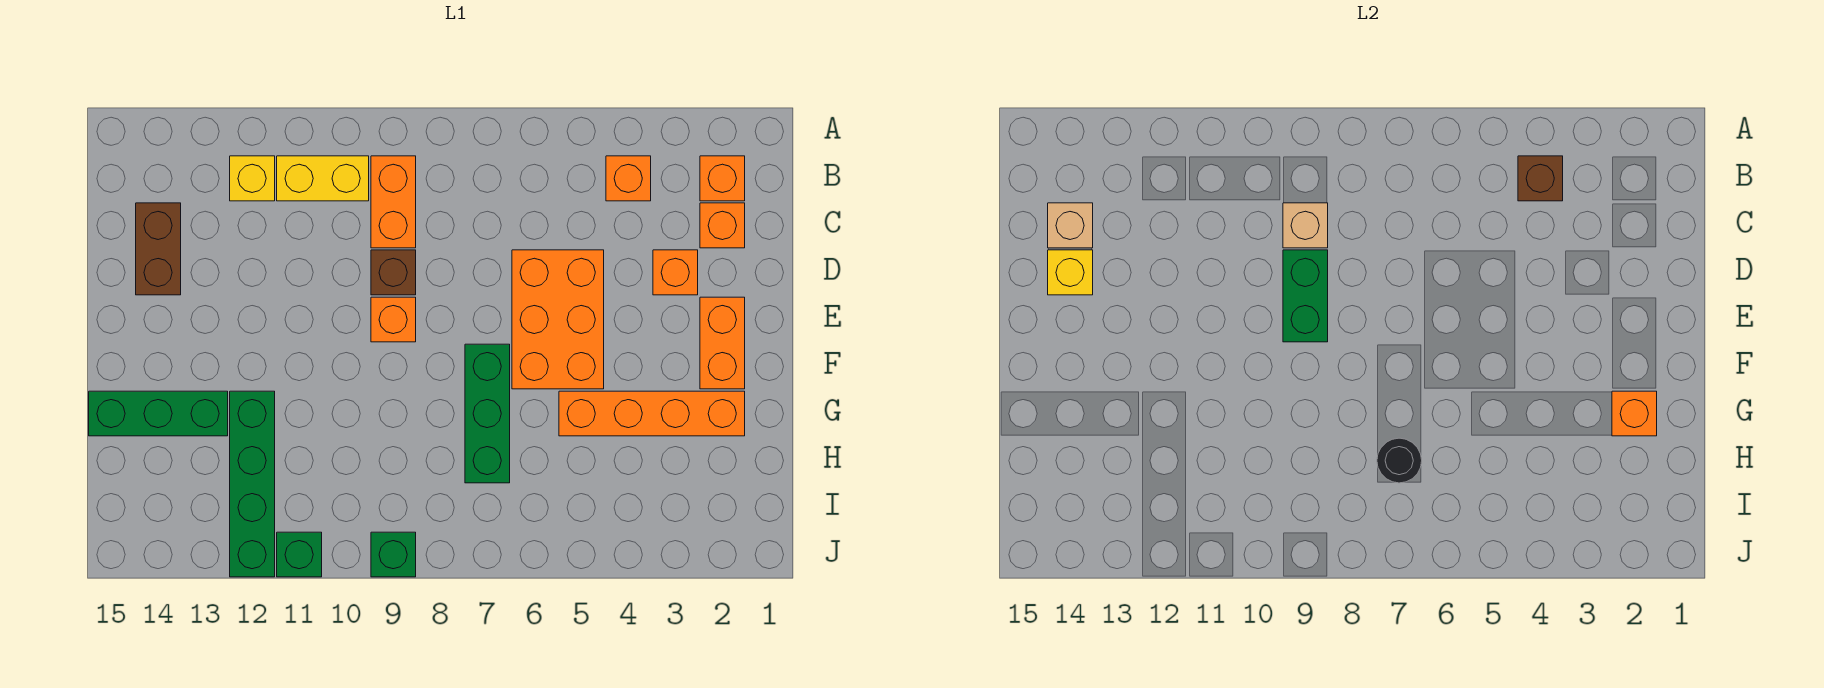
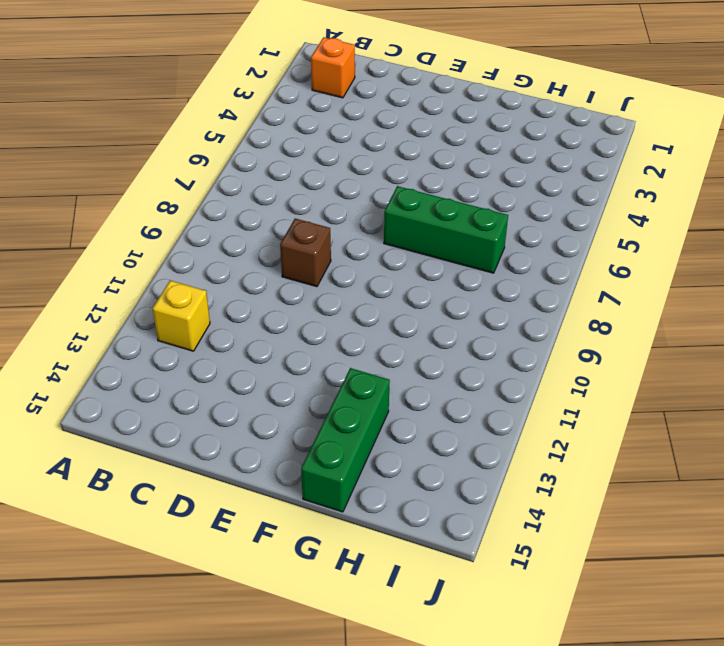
none -> orange 1x1 brick [606,156,651,201]
none -> orange 1x2 brick [371,156,416,248]
none -> yellow 1x2 brick [277,156,369,201]

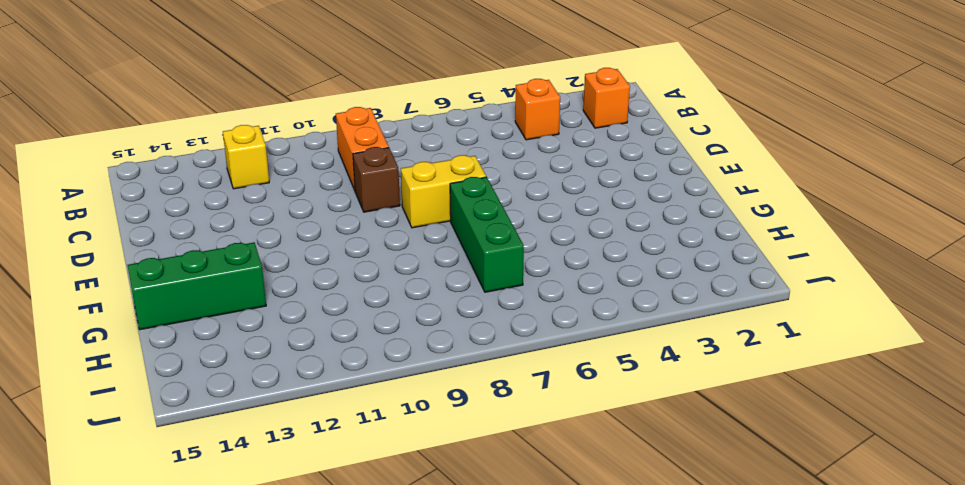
yellow 1x2 brick [401,155,486,228] -> yellow 1x2 brick moved to [277,156,369,201]
none -> orange 1x1 brick [700,203,745,248]
none -> brown 1x2 brick [136,203,181,295]
none -> orange 1x1 brick [653,250,698,295]

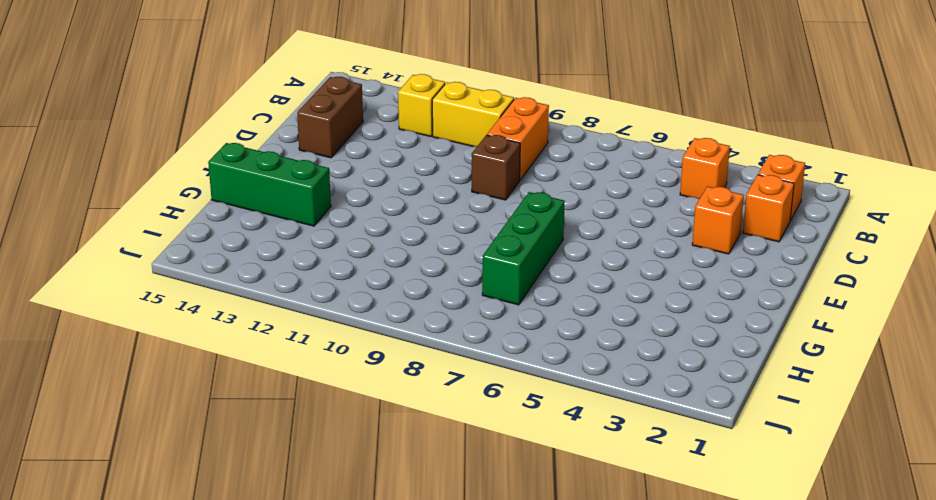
none -> orange 2x3 brick [512,250,604,389]
none -> orange 1x2 brick [700,297,745,389]
none -> orange 1x1 brick [371,297,416,342]

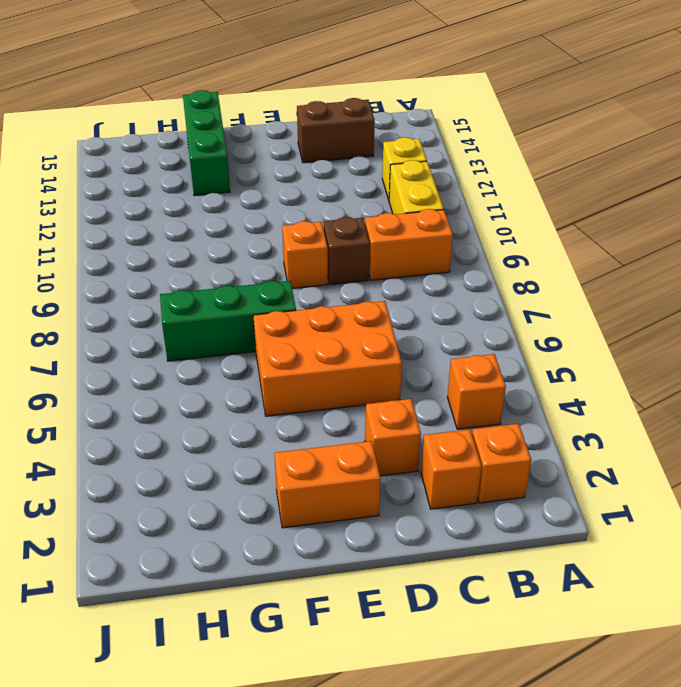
none -> orange 1x4 brick [559,391,745,436]
none -> green 1x4 brick [230,391,275,577]
none -> green 1x1 brick [371,532,416,577]

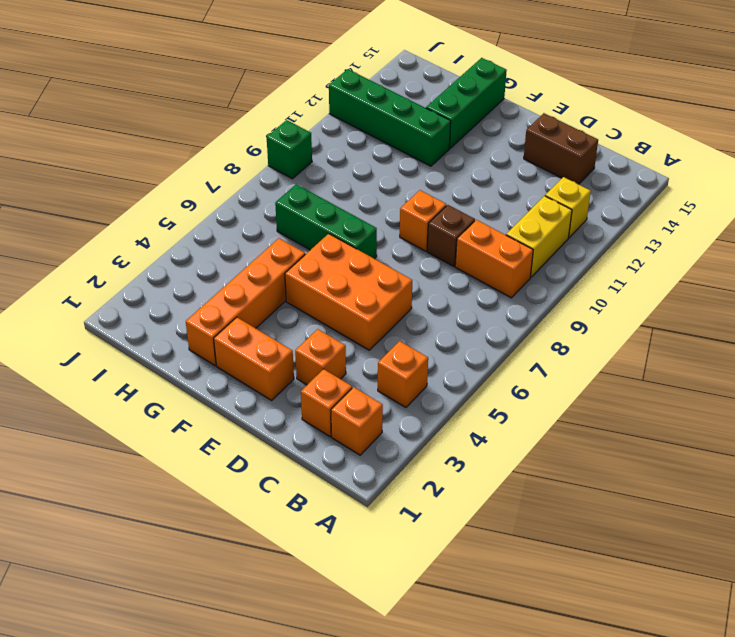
none -> green 1x1 brick [277,532,322,577]
none -> brown 1x1 brick [1518,156,1563,201]
none -> tan 1x1 brick [1283,203,1328,248]

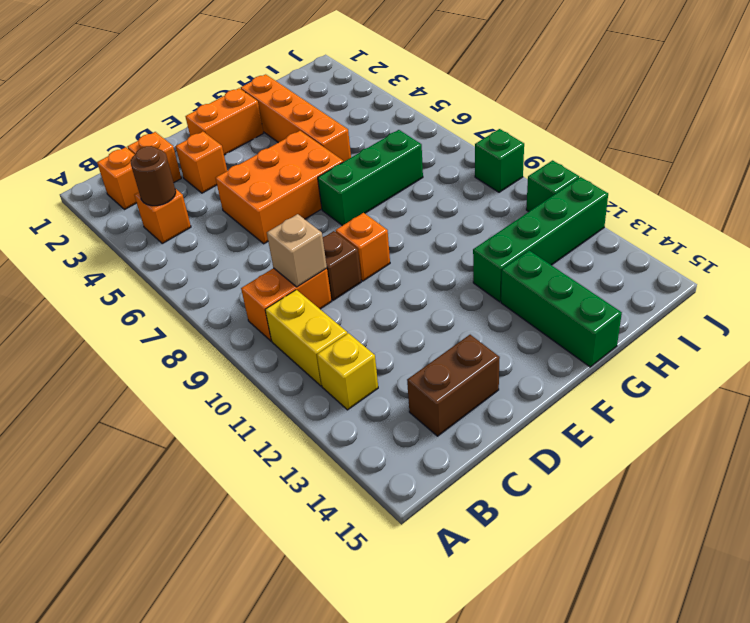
brown 1x1 round brick [131,146,176,206] -> brown 1x1 brick [1518,156,1563,201]
none -> tan 1x1 brick [1048,203,1093,248]
none -> green 1x2 brick [1283,250,1328,342]
none -> yellow 1x1 brick [1048,250,1093,295]

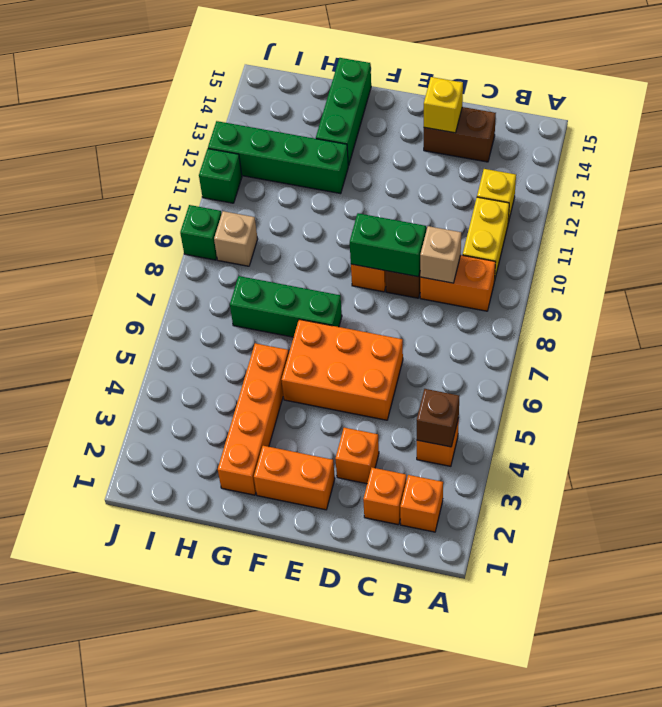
tan 1x1 brick [214,211,258,266] -> tan 1x1 brick moved to [1048,203,1093,248]
none -> orange 1x1 brick [1612,391,1657,436]
none -> black 1x1 round brick [1377,438,1422,483]

